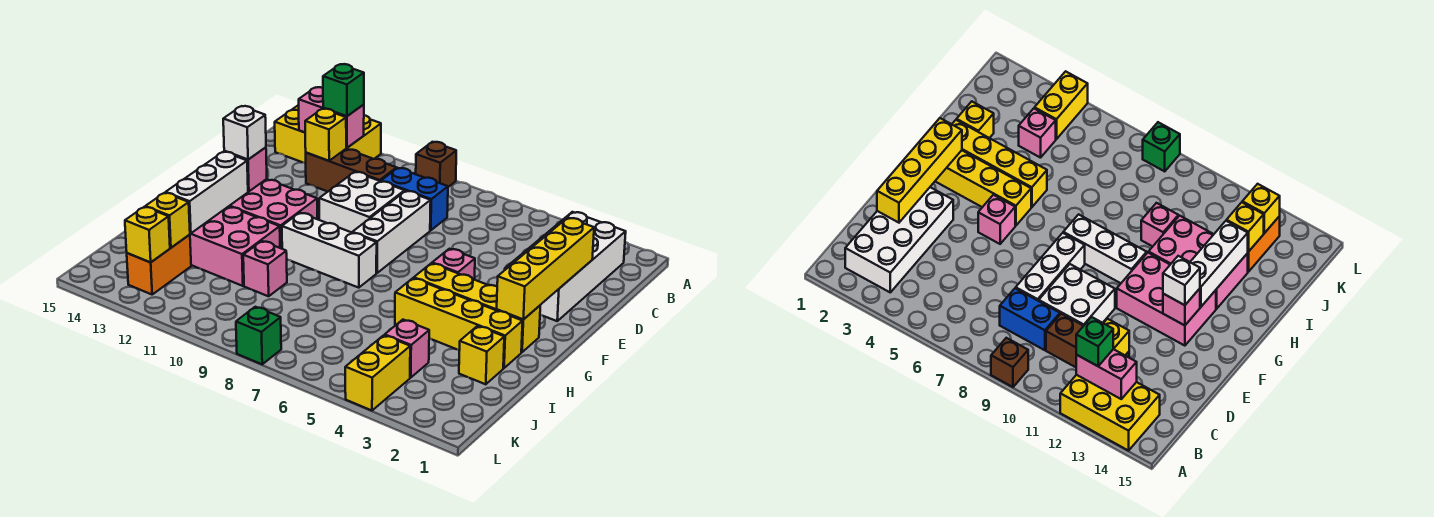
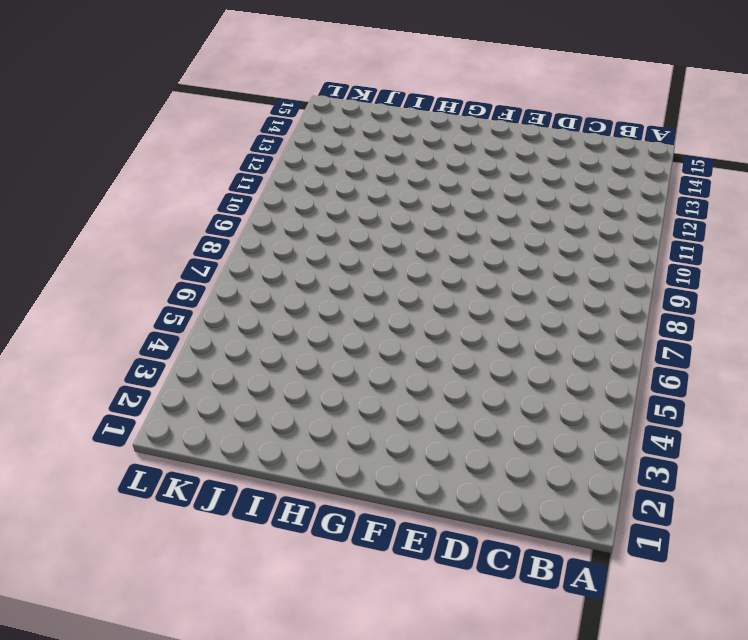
none -> brown 1x1 brick [416,142,456,187]
none -> yellow 2x3 brick [275,105,381,163]
none -> white 2x4 brick [505,212,626,321]

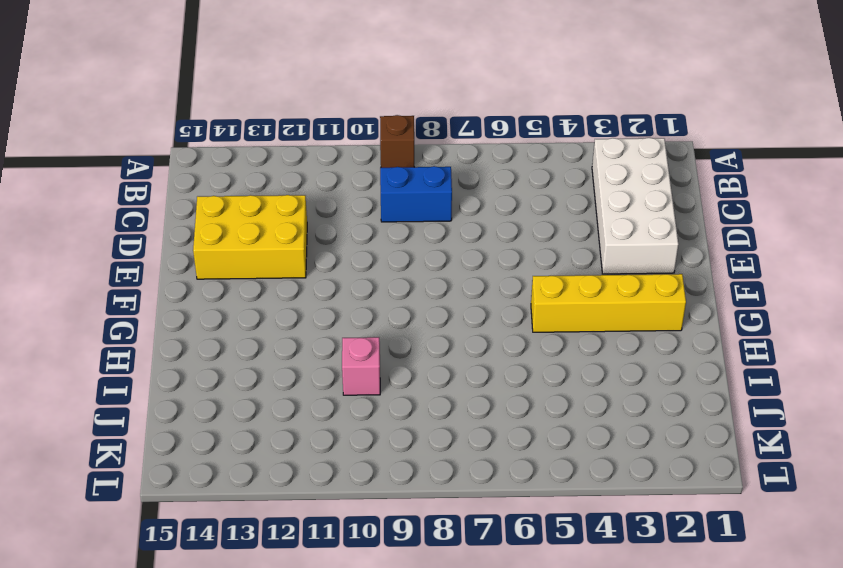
yellow 2x3 brick [193,195,307,279] -> yellow 2x3 brick moved to [275,105,381,163]
none -> brown 1x3 brick [306,149,397,192]
none -> white 1x3 brick [352,191,431,273]
none -> white 2x2 brick [319,172,405,232]

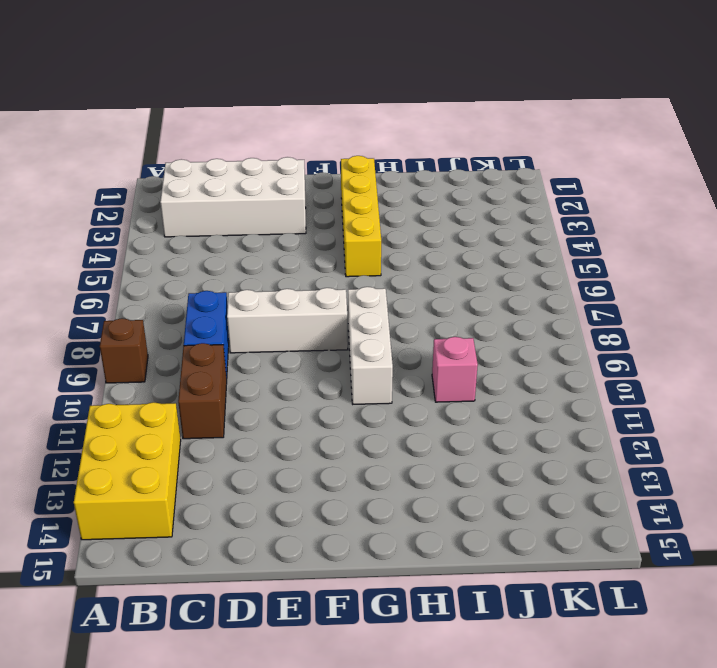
brown 1x2 brick [178,343,227,439] -> brown 1x3 brick [306,149,397,192]
none -> white 2x2 brick [319,172,405,232]
none -> pink 1x1 brick [432,249,475,280]
none -> pink 2x3 brick [229,179,317,249]

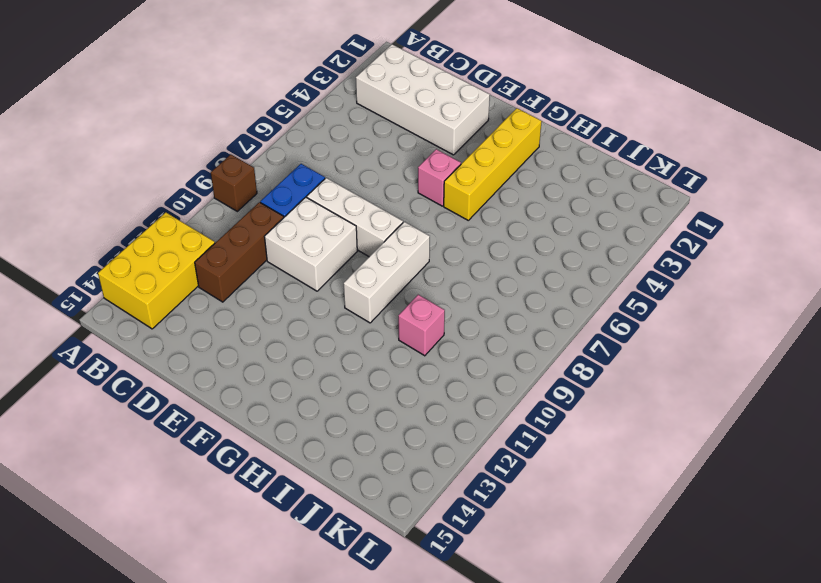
none -> pink 2x3 brick [229,179,317,249]
none -> yellow 1x4 brick [395,278,523,368]
none -> pink 2x3 brick [190,206,280,286]

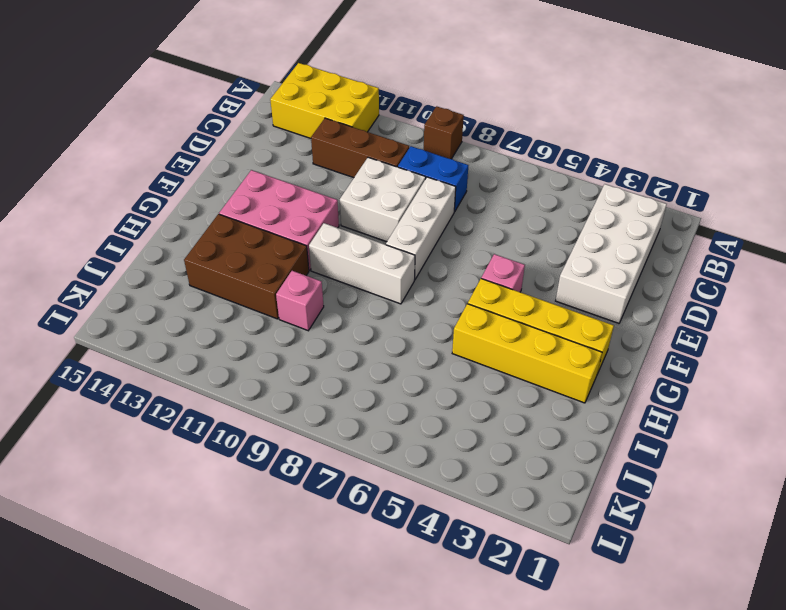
brown 2x3 brick [184,214,309,319] -> pink 2x3 brick [190,206,280,286]
none -> yellow 1x1 brick [459,326,504,384]
none -> pink 1x1 brick [385,320,429,378]
none -> orange 1x2 brick [127,235,191,294]

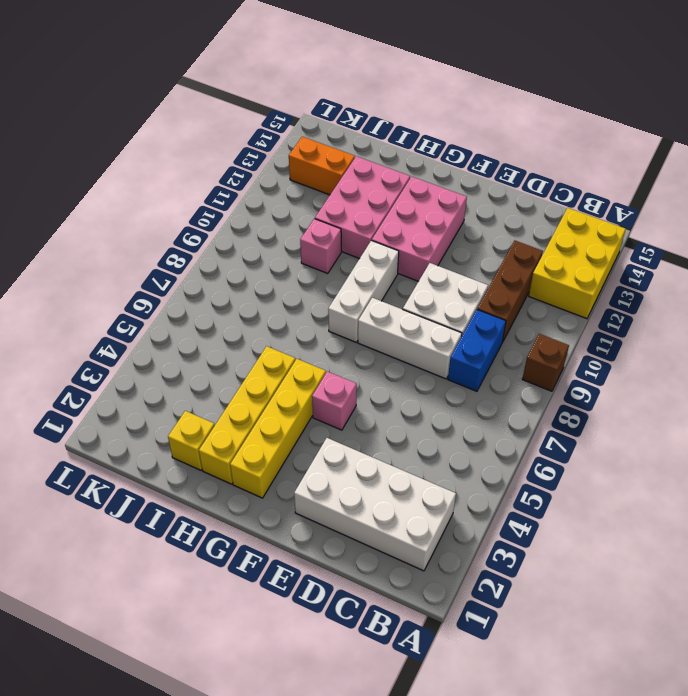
none -> pink 1x1 brick [385,320,429,378]
none -> yellow 1x2 brick [345,335,410,411]
none -> green 1x1 brick [236,307,281,364]

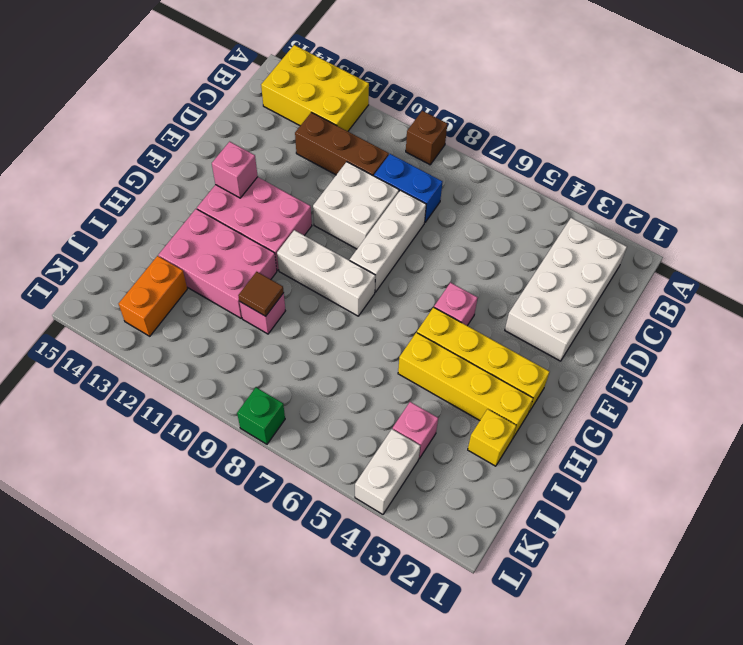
brown 1x1 tile [238,272,284,316] -> none
white 1x2 brick [355,429,420,514] -> yellow 1x2 brick [345,335,410,411]
none -> pink 1x2 brick [299,87,364,148]
none -> yellow 1x1 brick [305,109,346,161]
none -> yellow 1x4 brick [497,218,594,320]

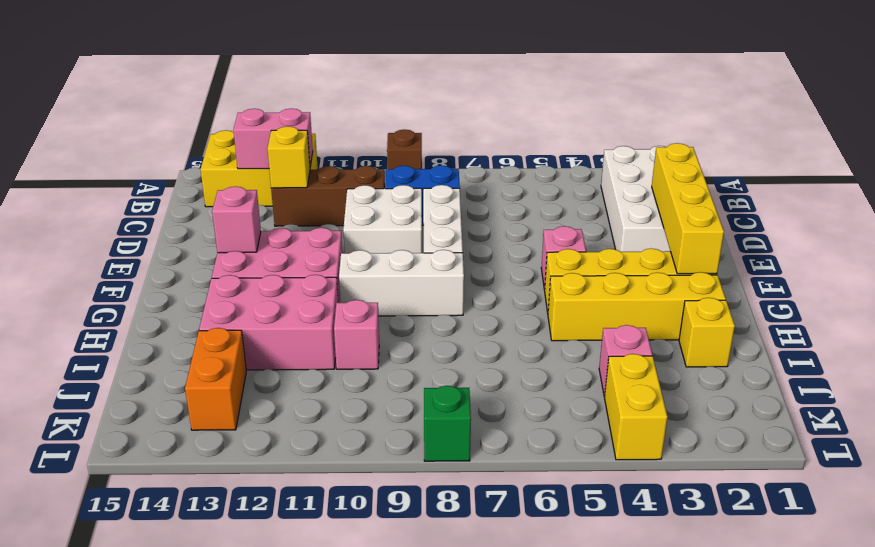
none -> white 1x3 brick [166,152,248,233]
none -> yellow 1x1 brick [145,193,190,248]
none -> yellow 1x1 brick [125,207,170,262]

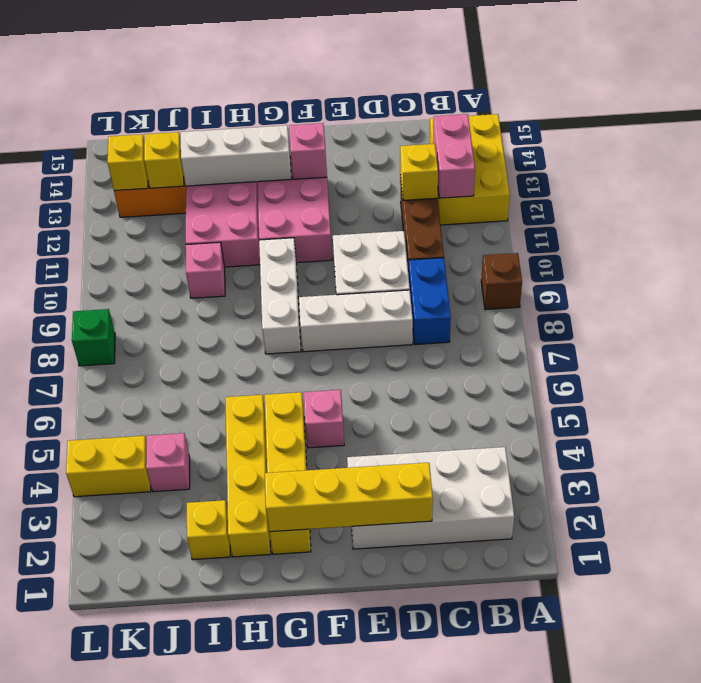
none -> green 1x1 brick [323,64,364,116]
none -> white 1x1 brick [223,106,266,160]

